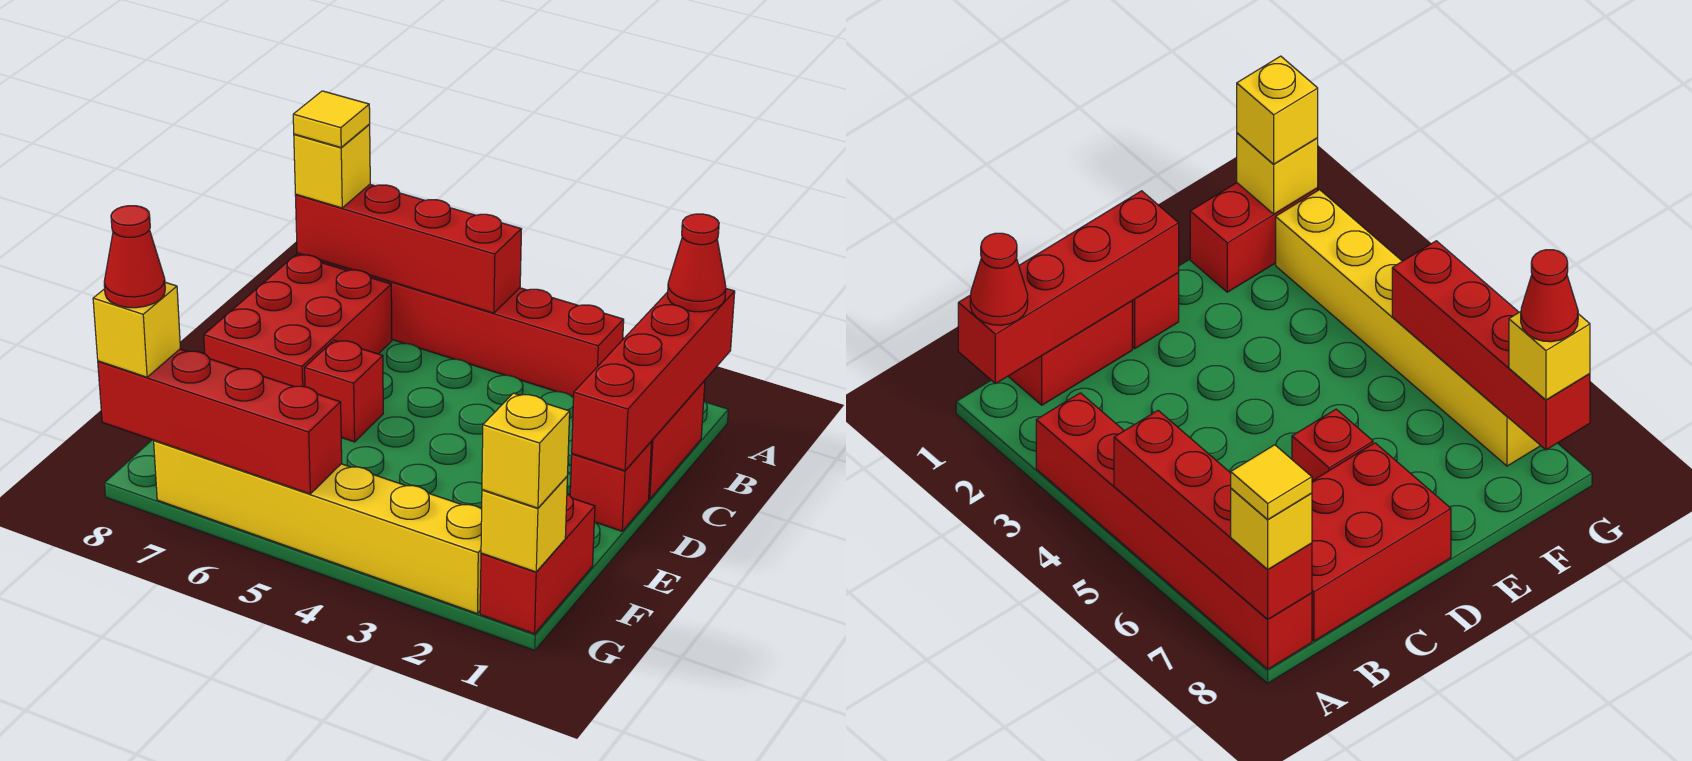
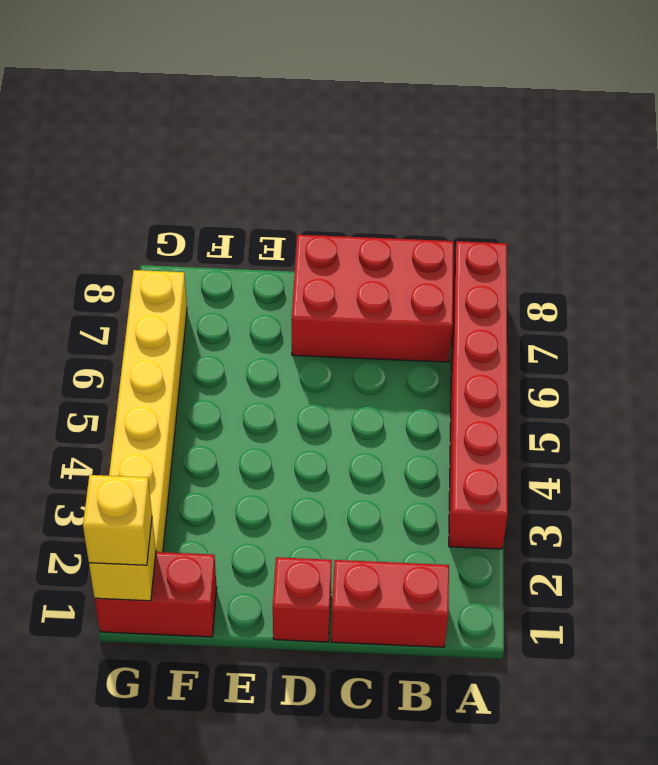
none -> red 1x1 brick [305,340,383,442]
none -> red 1x4 brick [572,289,735,471]
none -> red 1x4 brick [295,184,522,313]

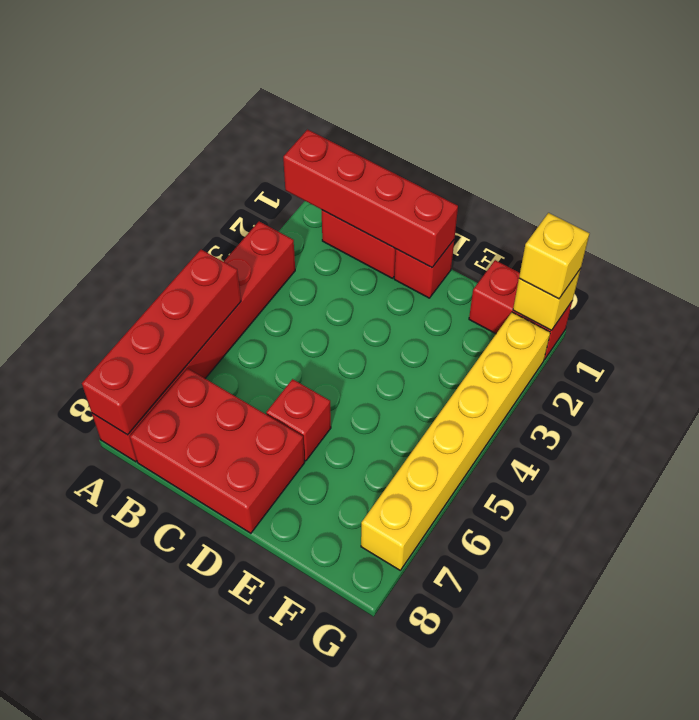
none -> red 1x4 brick [98,349,342,494]
none -> red 1x1 cone [668,214,726,312]
none -> yellow 1x1 brick [294,125,370,208]

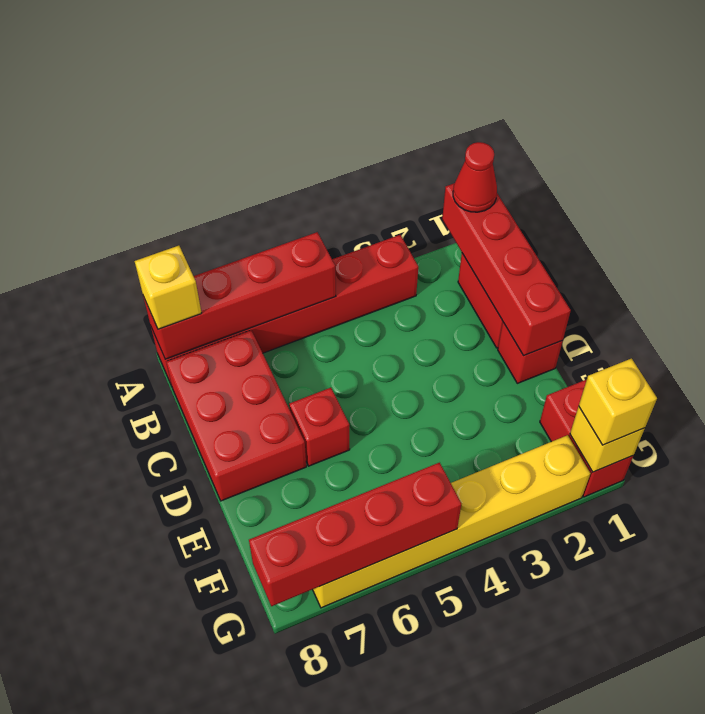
none -> yellow 1x1 brick [93,282,180,377]
none -> yellow 1x1 tile [293,91,370,147]
none -> red 1x1 cone [104,206,165,308]

